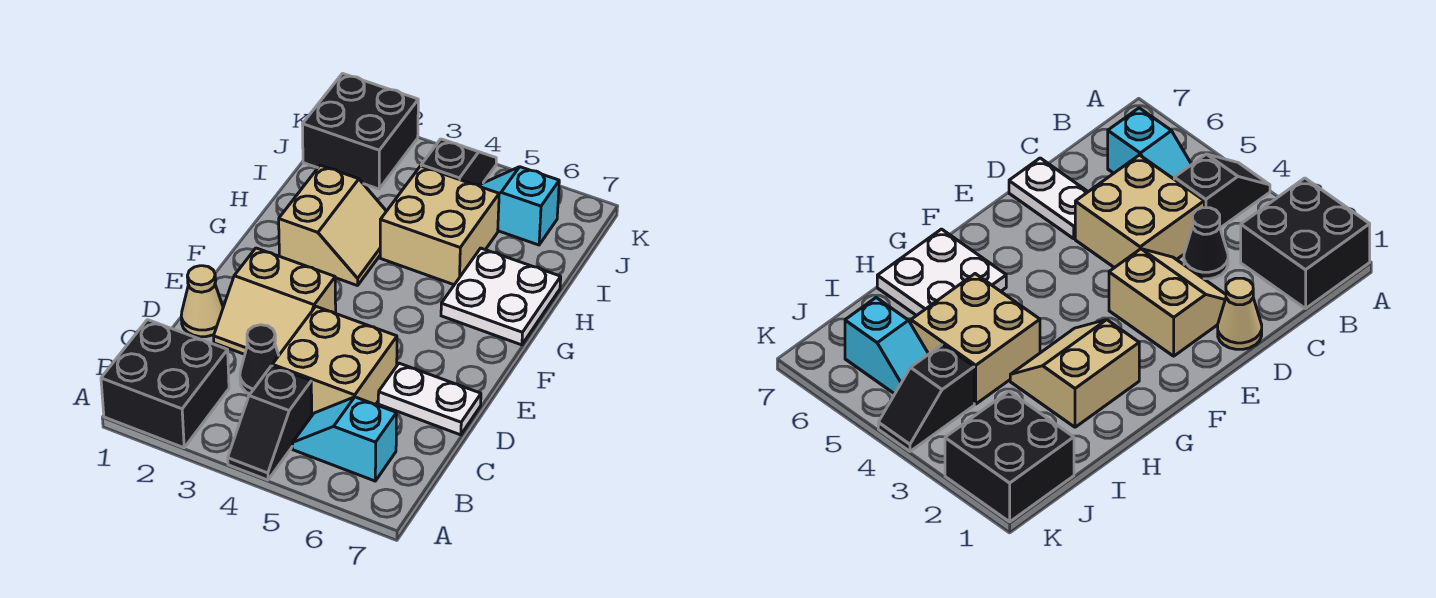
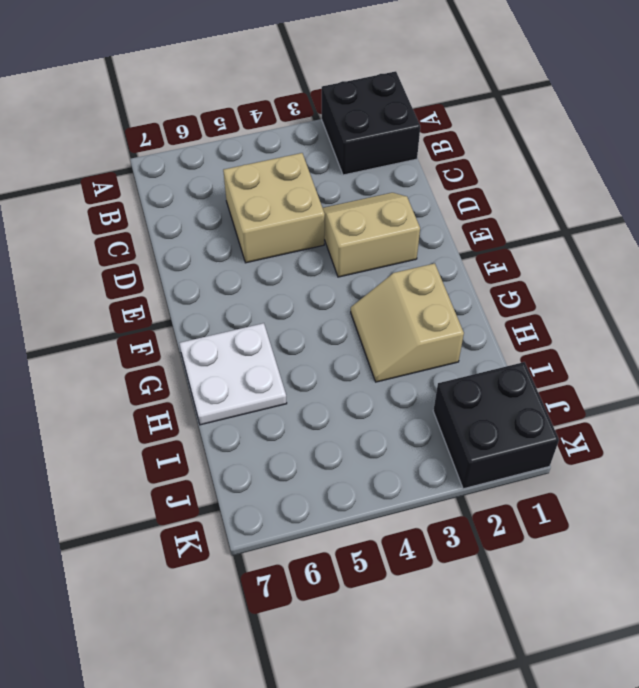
none -> black 1x2 slope [228,366,312,480]
none -> cyan 1x2 slope [293,397,397,481]
none -> black 1x1 cone [240,325,279,394]

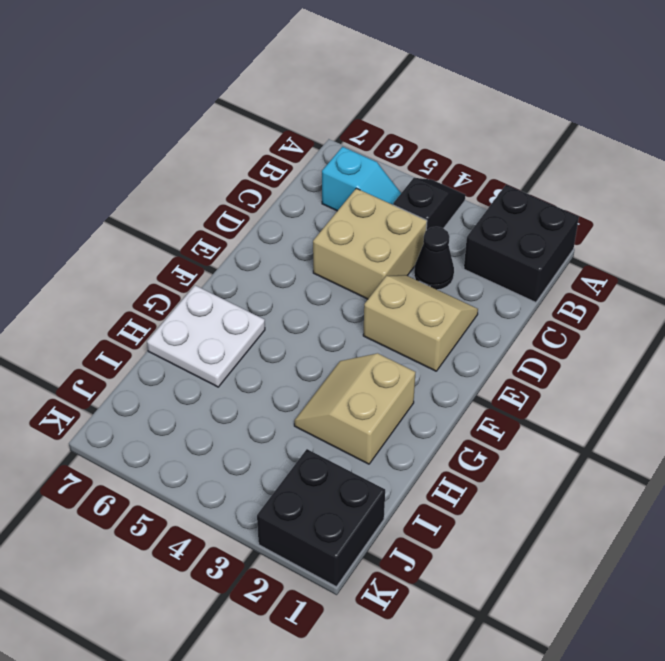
none -> tan 1x1 cone [181,266,223,337]
none -> white 1x2 plate [378,363,481,435]
none -> tan 2x2 brick [380,166,499,285]

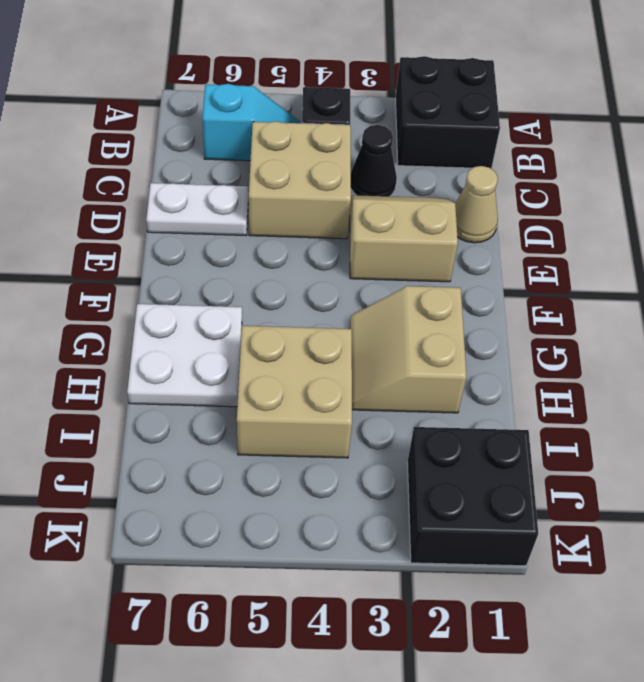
none -> black 1x2 slope [421,139,496,186]
none -> cyan 1x2 slope [479,167,559,245]

